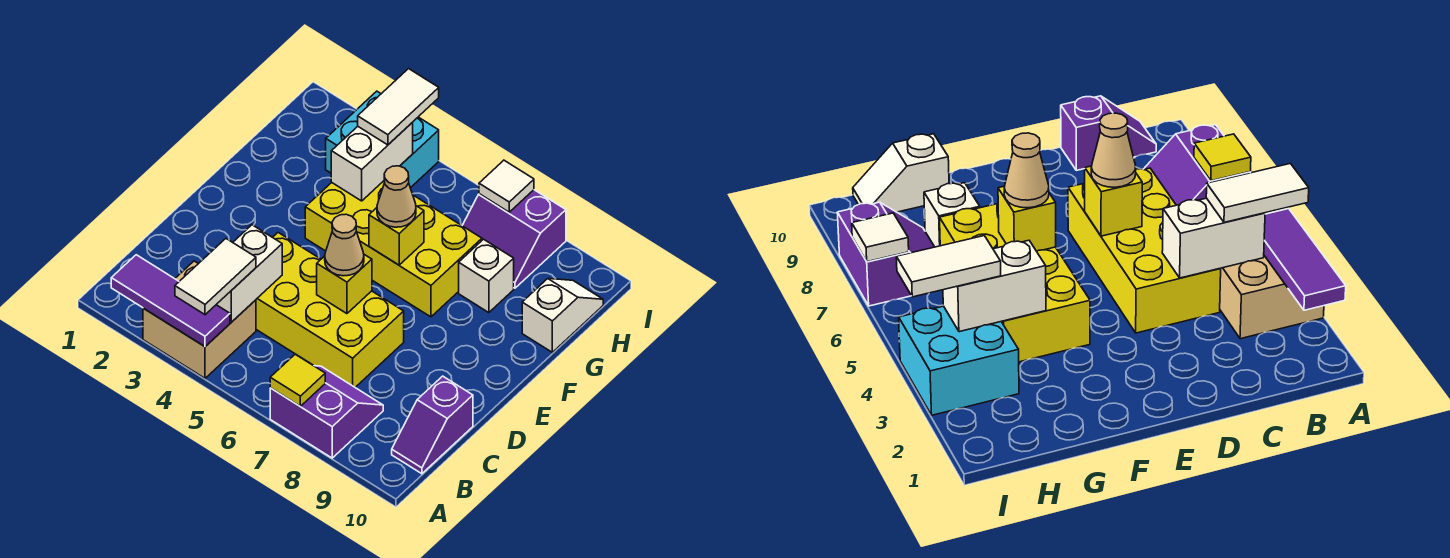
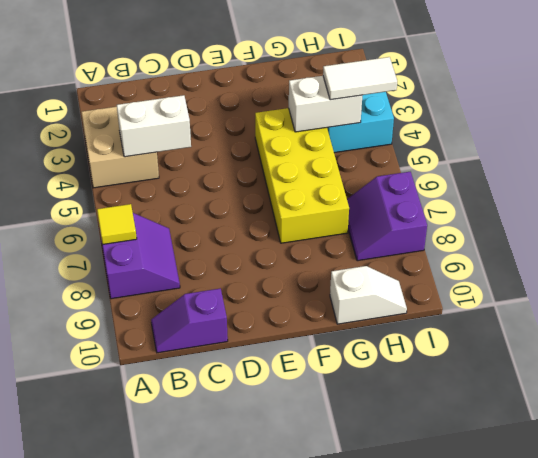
none -> yellow 2x4 brick [256,233,404,387]
none -> white 1x1 brick [459,239,514,313]
none -> purple 1x3 tile [111,255,230,346]

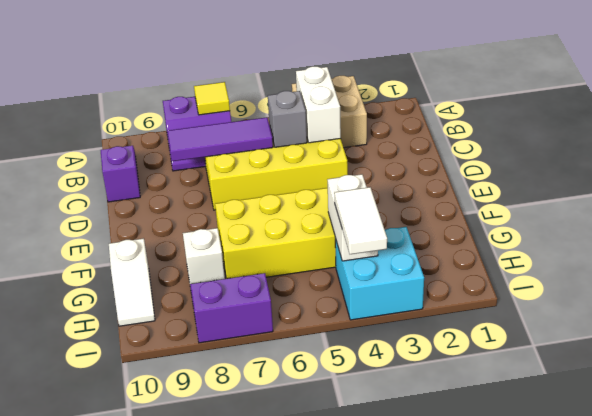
grey 1x1 brick [268,91,307,147] -> none
purple 1x3 tile [167,117,273,161] -> purple 1x3 tile moved to [111,255,230,346]
none -> yellow 1x1 brick [317,255,372,314]
none -> yellow 1x1 brick [369,206,424,265]
none -> white 1x1 tile [479,160,534,212]

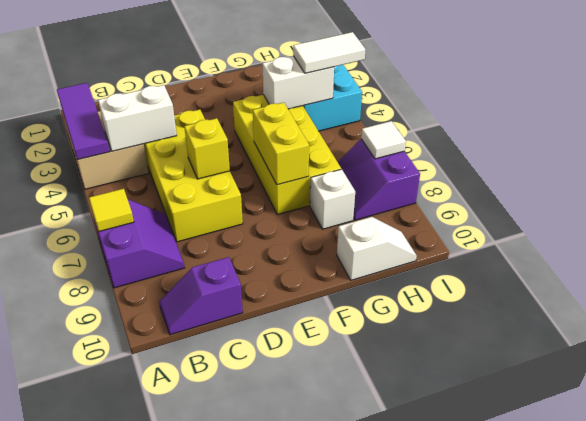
yellow 1x2 brick [253,102,309,185] -> yellow 1x1 brick [369,206,424,265]
none -> white 1x2 tile [175,239,256,315]
none -> tan 1x1 cone [325,214,364,276]
none -> tan 1x1 cone [377,166,416,227]

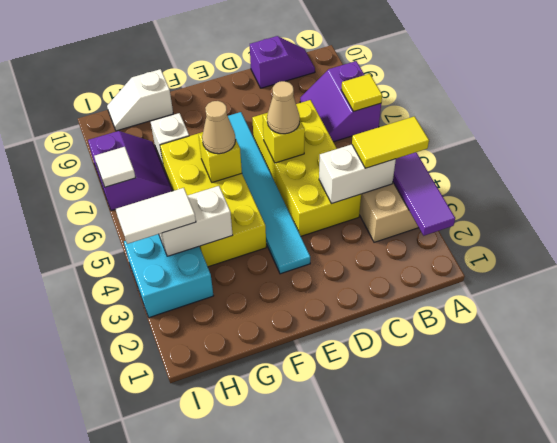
yellow 1x2 tile [352,116,429,168] -> white 1x2 tile [175,239,256,315]
cyan 1x6 tile [228,112,310,274] -> none

